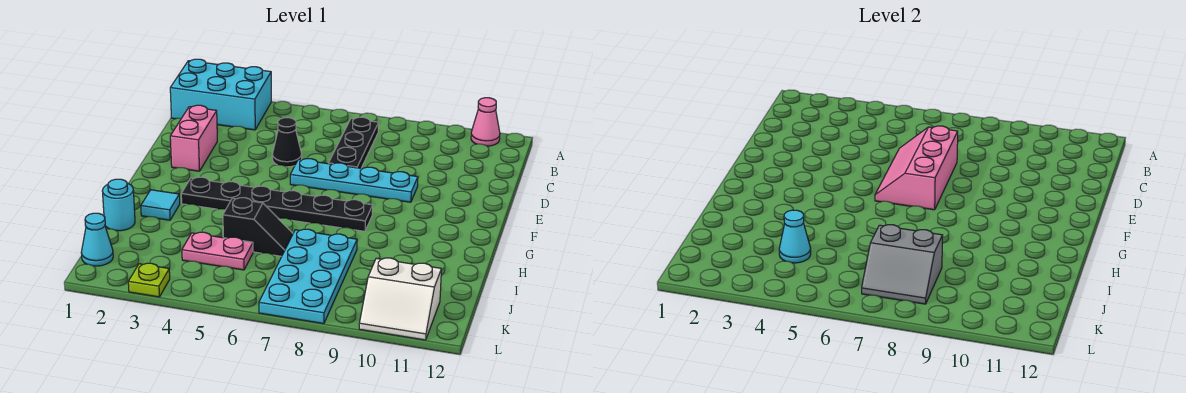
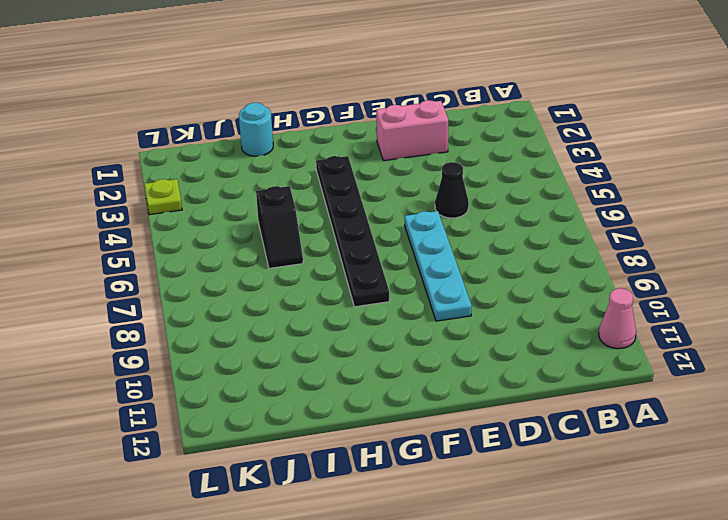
none -> cyan 2x3 brick [170,59,271,130]
none -> black 1x3 plate [329,117,379,168]
none -> cyan 1x1 tile [141,190,180,220]

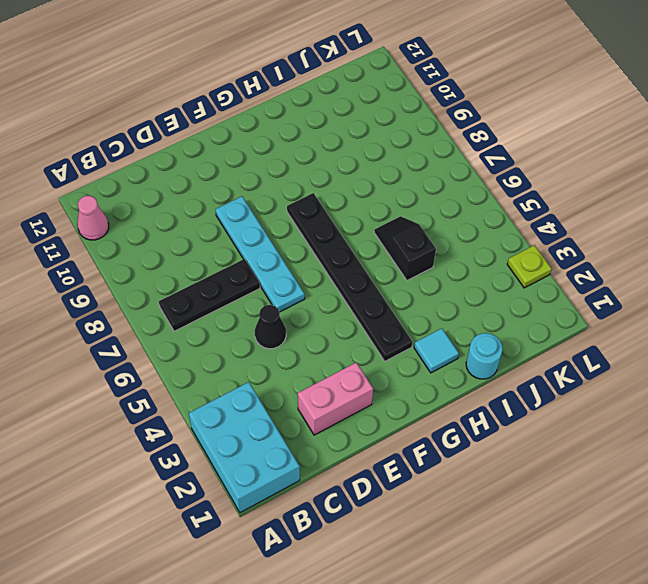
none -> cyan 2x4 plate [259,229,357,324]
none -> pink 1x2 plate [182,232,253,270]
none -> cyan 1x1 cone [81,213,113,266]

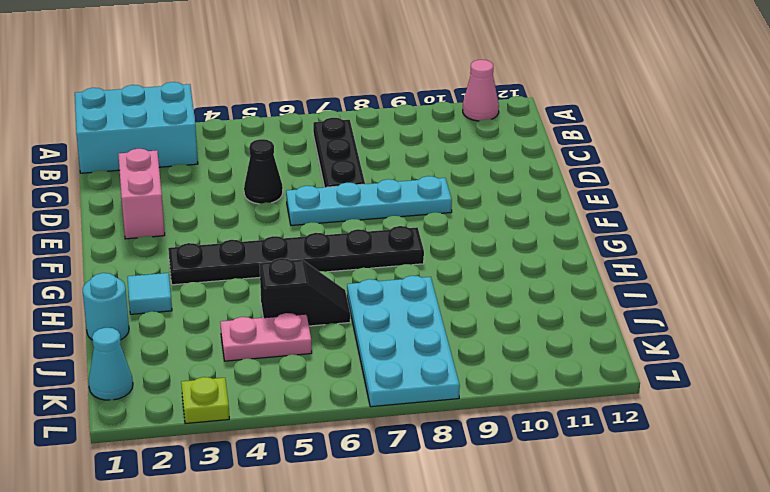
none -> white 2x2 slope [359,258,442,340]
none -> pink 2x3 slope [875,126,958,210]
none -> cyan 1x1 cone [779,210,811,263]

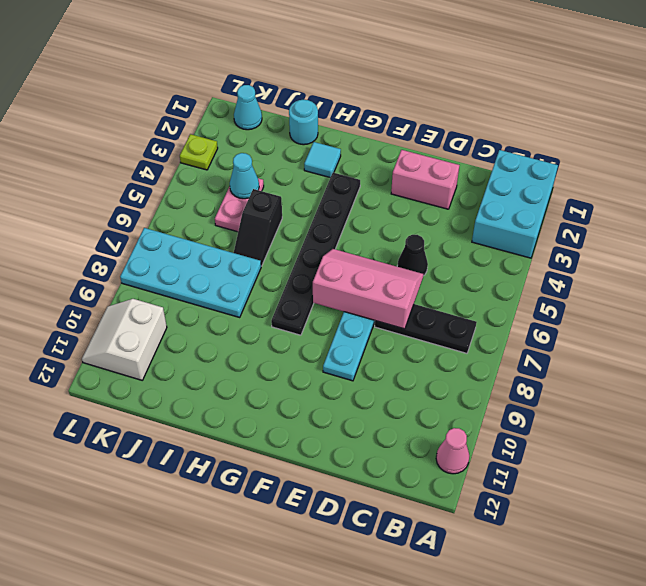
none -> grey 2x2 slope [862,225,943,304]

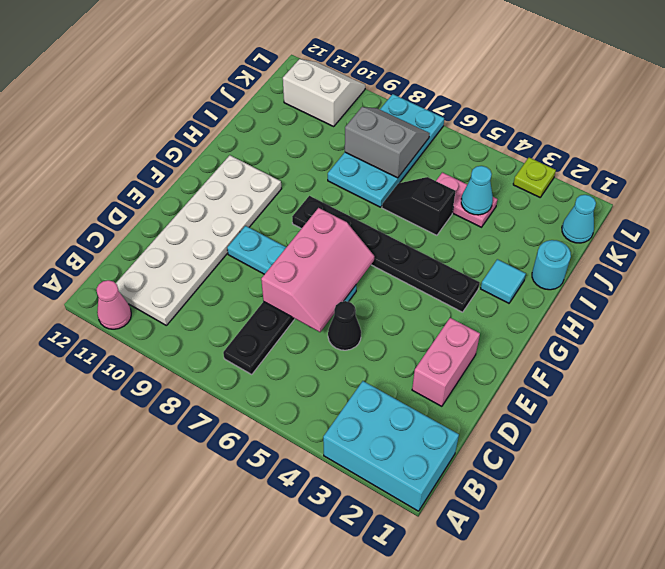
white 2x6 plate [116,155,281,325] -> none

